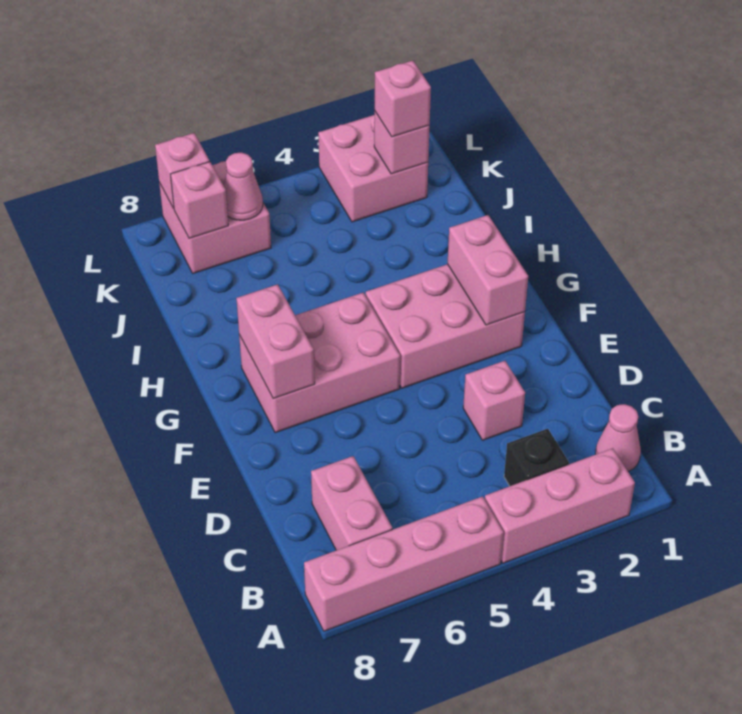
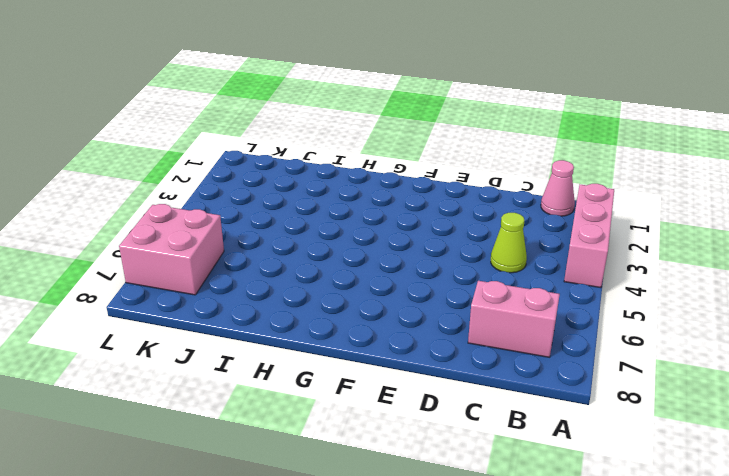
lime 1x1 cone [491,213,527,273] -> none
none -> pink 1x4 brick [304,496,504,631]
none -> black 1x1 brick [504,429,569,486]
none -> pink 1x1 brick [463,361,525,440]

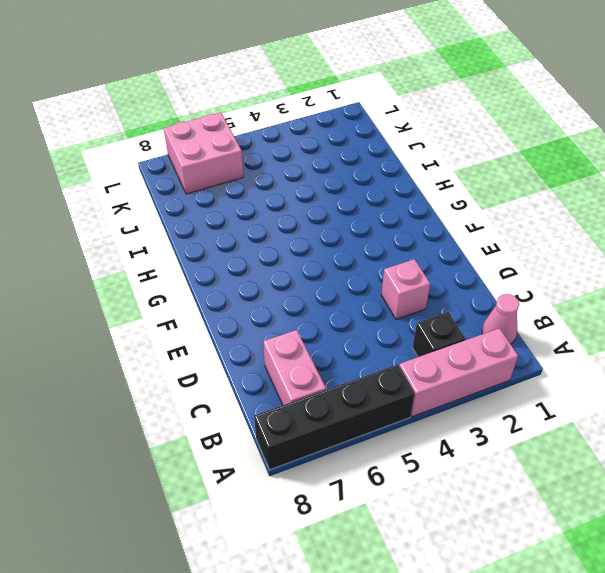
black 1x4 brick [254,364,415,470] -> pink 1x4 brick [304,496,504,631]
none -> pink 2x3 brick [366,264,525,388]
none -> pink 2x3 brick [239,292,400,433]
none -> pink 2x2 brick [318,115,428,222]

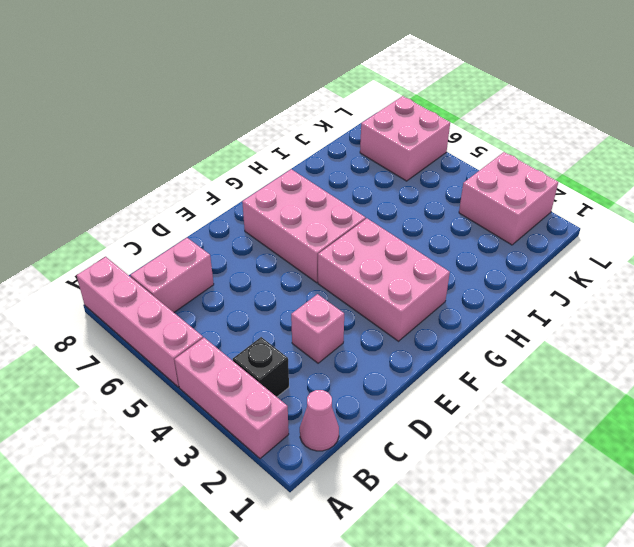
none -> pink 1x2 brick [447,215,528,325]
none -> pink 1x2 brick [236,284,315,399]
none -> pink 1x1 brick [374,112,430,174]

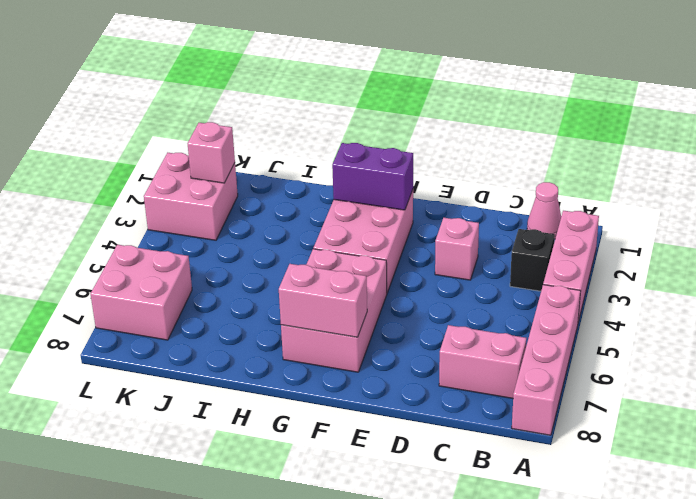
purple 1x2 brick [332,143,413,210] -> pink 1x2 brick [447,215,528,325]
none -> pink 1x1 cone [224,153,263,220]
none -> pink 1x1 brick [171,162,228,239]
none -> pink 1x1 brick [155,133,210,209]

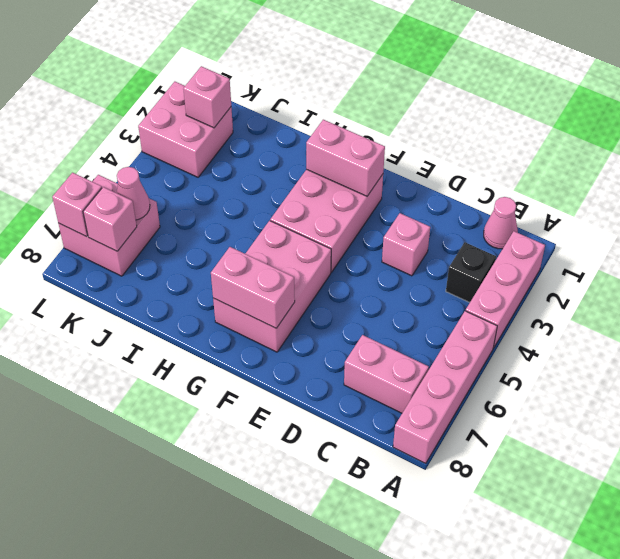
none -> pink 1x1 brick [375,60,431,137]

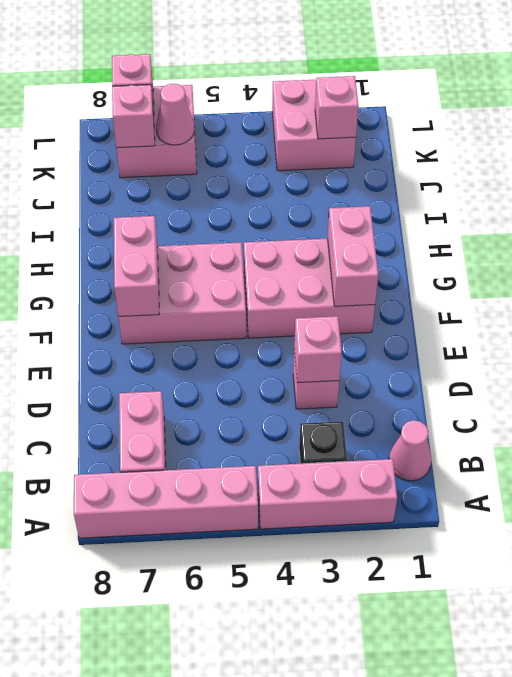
pink 1x1 brick [294,316,342,383] -> pink 1x1 brick moved to [375,60,431,137]

